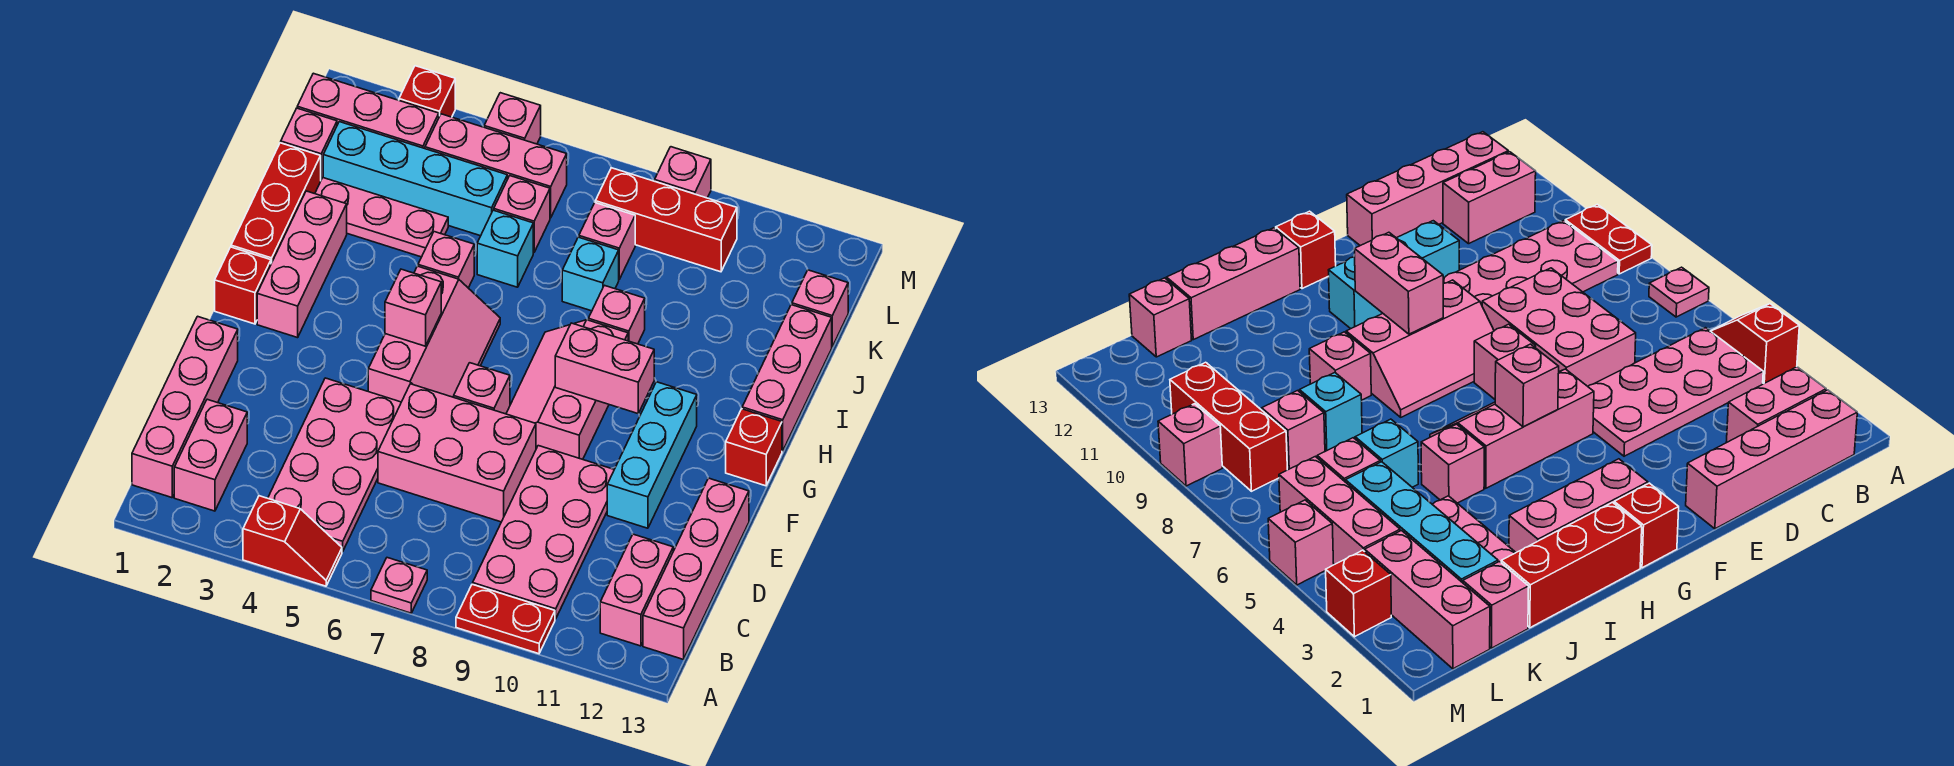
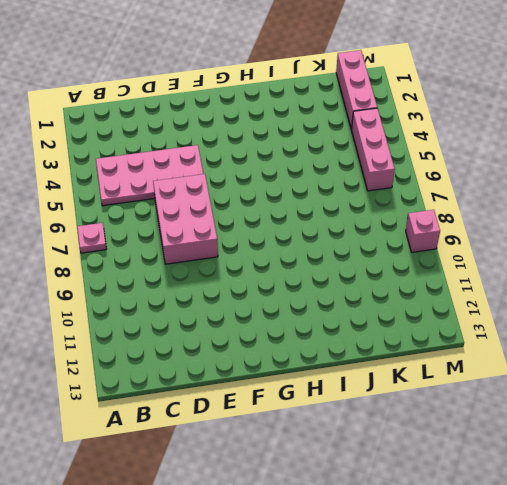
none -> red 1x2 slope [243,496,342,586]
none -> red 1x2 plate [456,584,555,654]
none -> pink 1x4 brick [132,316,238,498]
none -> pink 1x2 brick [174,399,247,511]

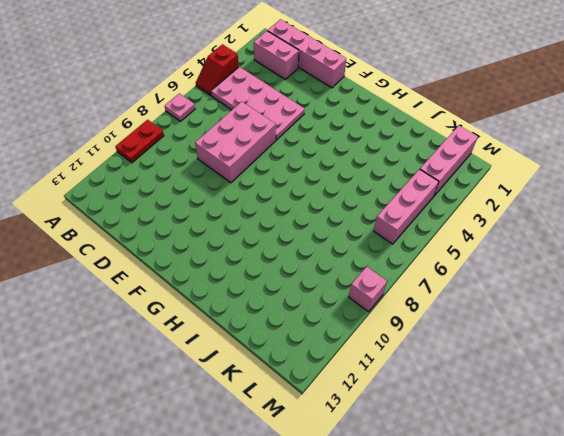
none -> pink 2x4 plate [473,446,614,619]
none -> pink 1x2 brick [600,534,673,646]
none -> pink 1x4 brick [643,478,749,659]
none -> cyan 1x3 brick [607,382,697,528]

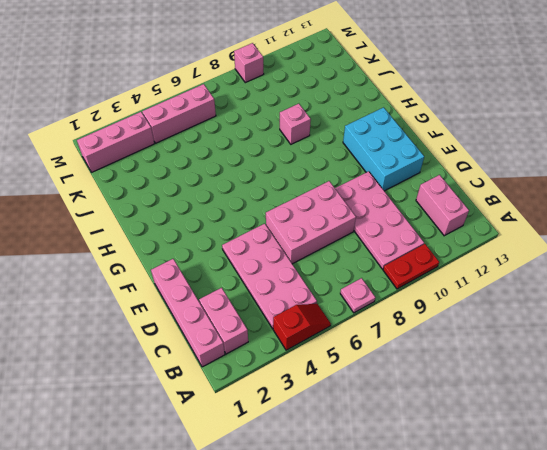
cyan 2x3 brick [343,107,424,191] -> cyan 1x3 brick [607,382,697,528]
none -> pink 1x4 brick [643,478,749,659]
none -> pink 2x3 slope [368,266,500,402]
none -> pink 1x1 brick [454,363,510,414]
none -> pink 2x3 slope [506,320,628,459]

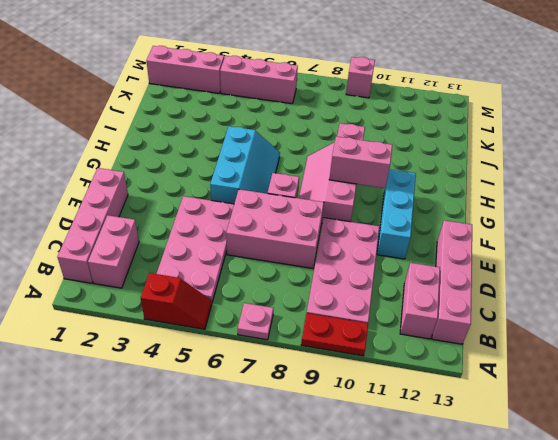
cyan 2x3 slope [210,126,280,204] -> pink 2x3 slope [368,266,500,402]
none -> red 1x1 brick [215,247,271,324]
none -> pink 1x3 brick [257,191,347,338]
none -> red 1x1 brick [726,409,782,486]
none -> red 1x3 brick [231,143,321,263]

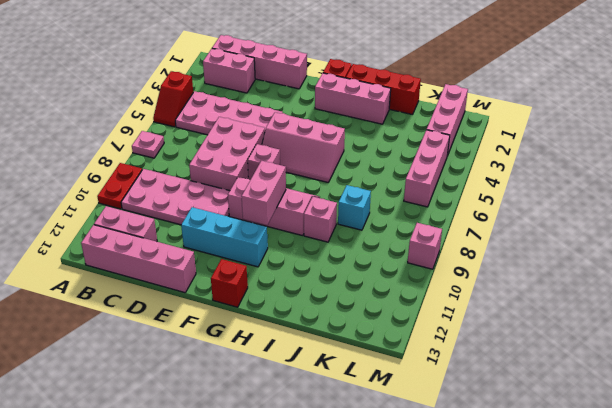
none -> pink 1x3 brick [742,305,832,451]
none -> pink 1x1 brick [418,232,474,288]
none -> pink 1x3 plate [315,178,448,257]
none -> cyan 1x1 brick [477,210,533,287]

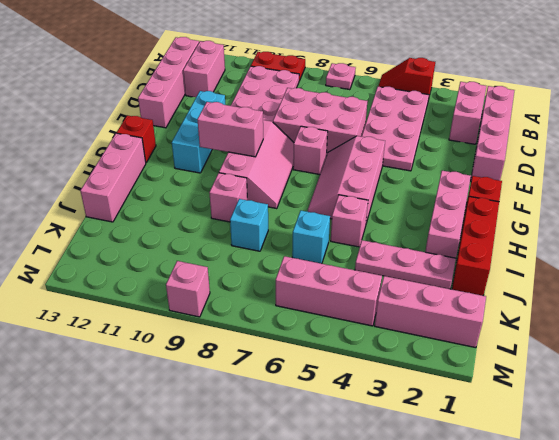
none -> pink 1x1 brick [281,108,337,179]
none -> cyan 1x4 brick [323,122,507,236]
none -> pink 1x1 brick [494,176,550,253]
none -> pink 1x1 brick [579,202,635,279]

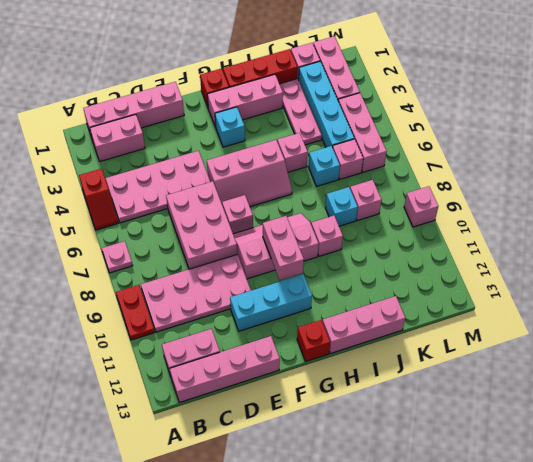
cyan 1x1 brick [215,107,245,147] -> none
none -> pink 1x1 brick [792,270,848,347]
none -> red 1x3 brick [595,168,737,272]
none -> red 1x1 brick [399,66,455,117]
none -> pink 1x1 brick [484,93,541,144]

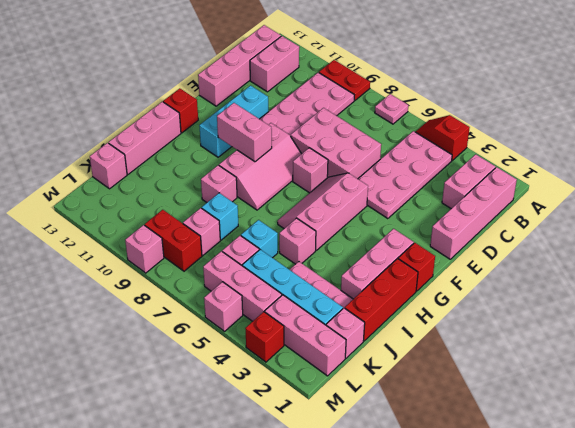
red 1x2 brick [145,210,202,271] -> red 1x3 brick [595,168,737,272]
none -> pink 1x1 brick [385,269,441,346]

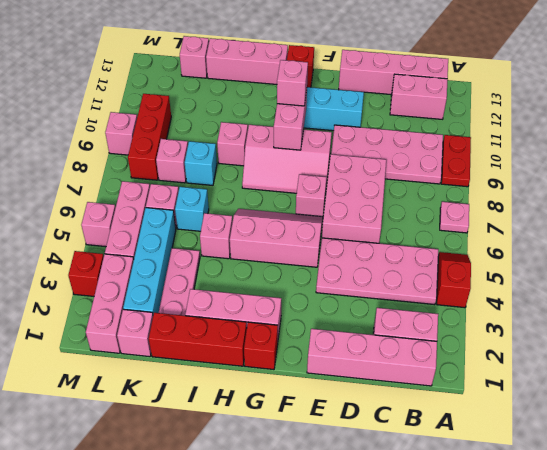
pink 1x1 brick [277,60,308,106] -> pink 1x1 brick moved to [385,269,441,346]

